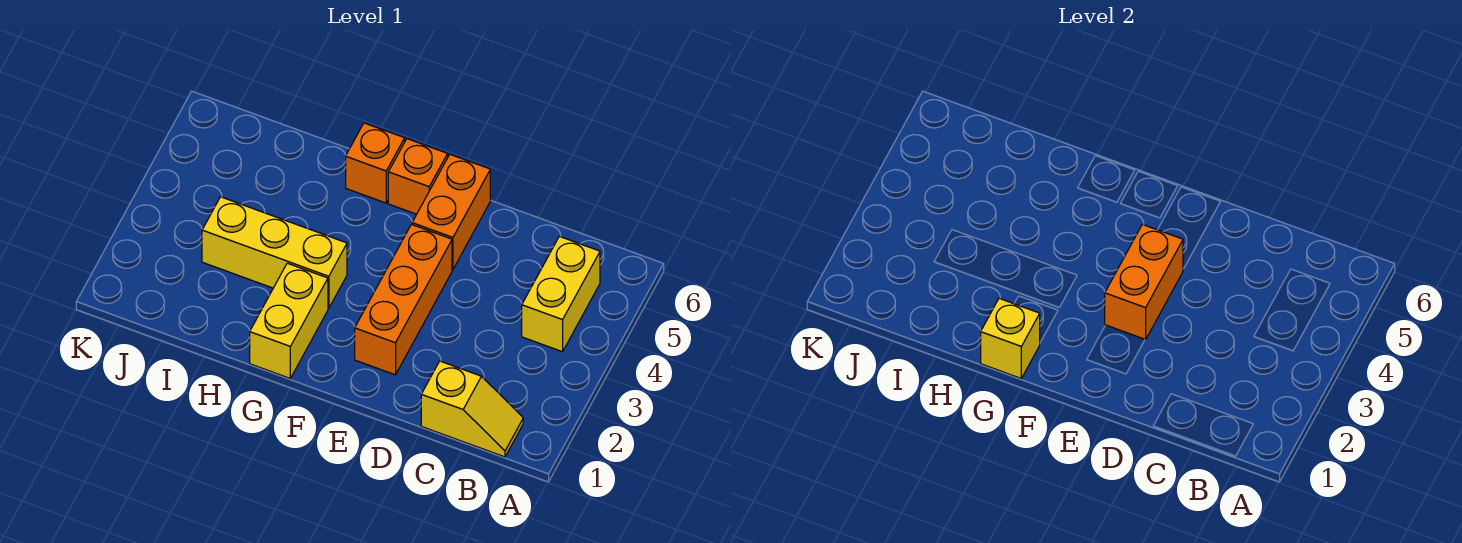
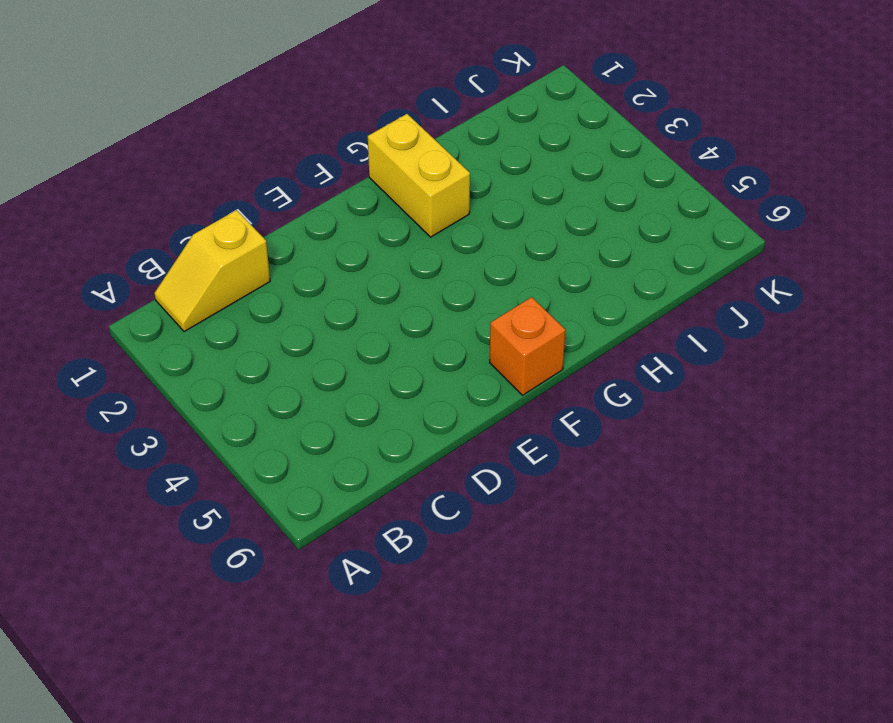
none -> yellow 1x2 brick [522,236,600,352]
none -> orange 1x3 brick [355,225,452,375]

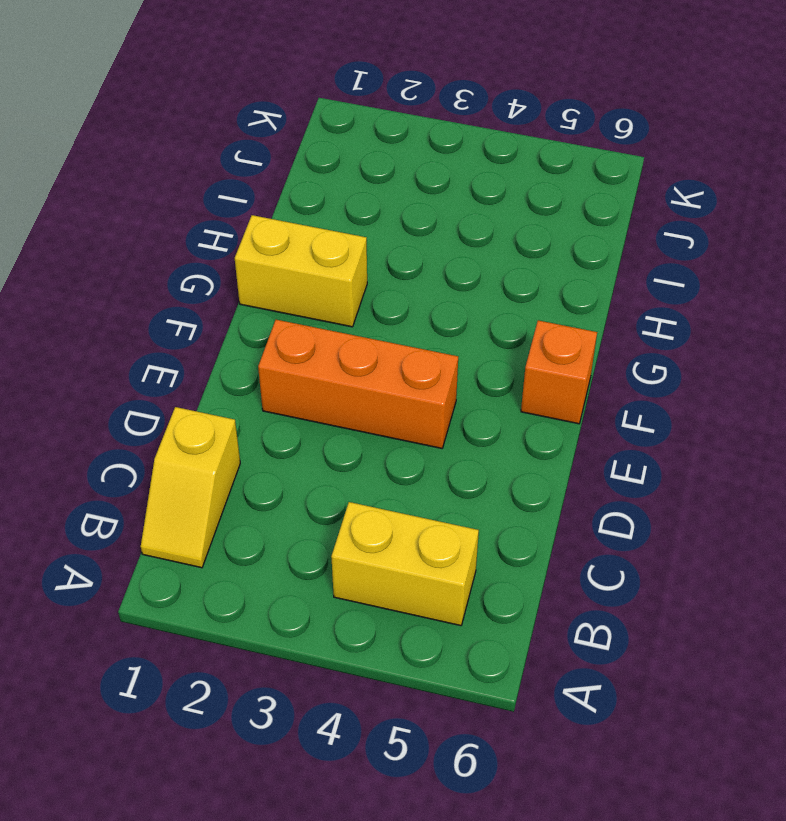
none -> orange 1x2 brick [412,154,490,270]
none -> yellow 1x3 brick [202,197,347,308]

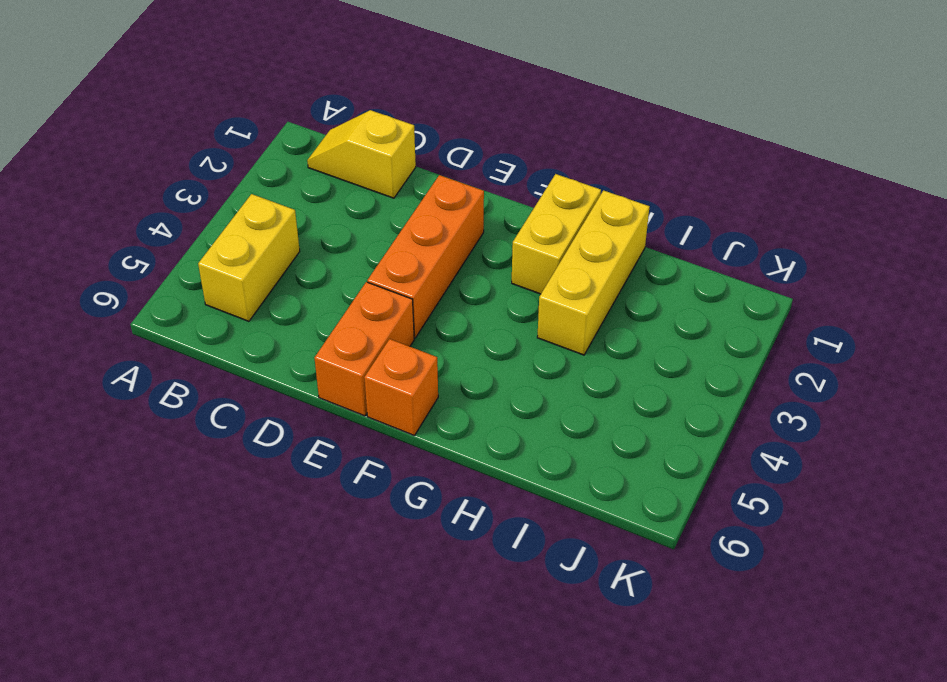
yellow 1x3 brick [537,190,650,355] -> yellow 1x3 brick turned to [202,197,347,308]
none -> orange 1x1 brick [346,123,405,203]
none -> orange 1x2 brick [1105,225,1183,340]

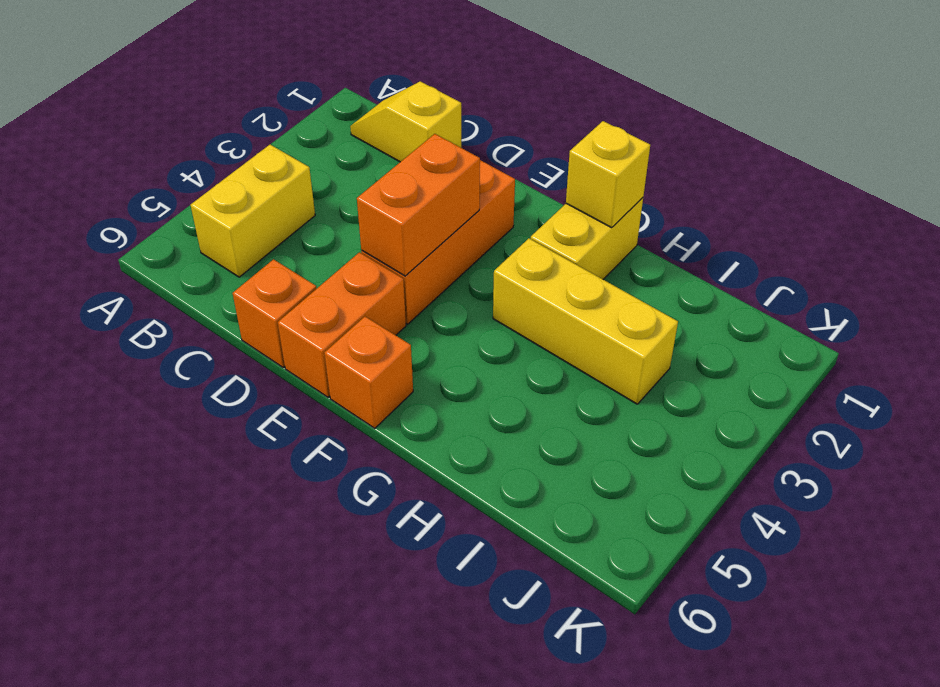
orange 1x1 brick [233,259,317,368] -> orange 1x1 brick moved to [346,123,405,203]

